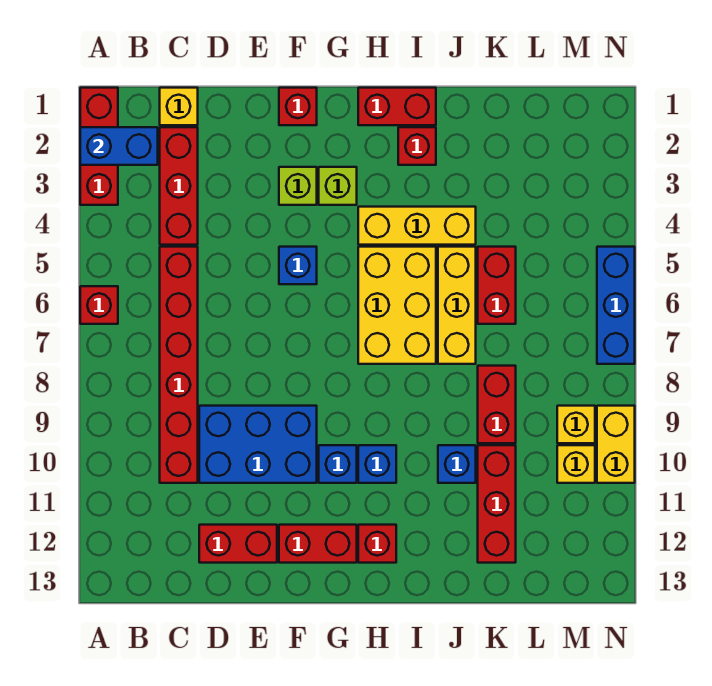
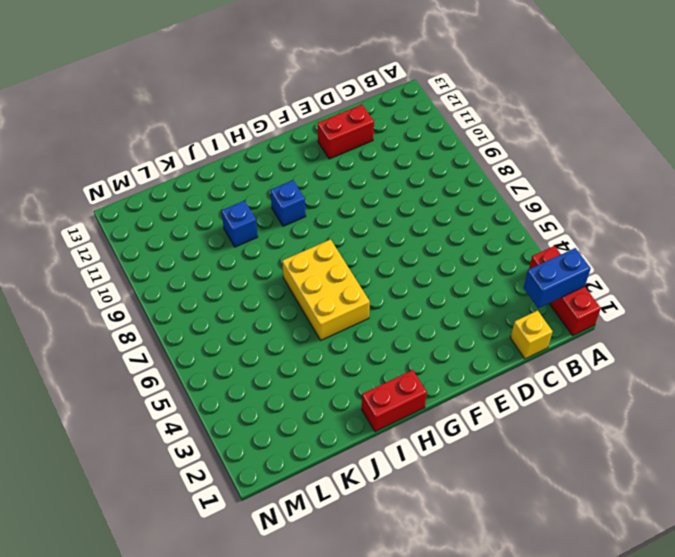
none -> red 1x1 brick [80,286,118,324]
none -> red 1x3 brick [160,127,198,245]
none -> red 1x6 brick [160,247,198,483]

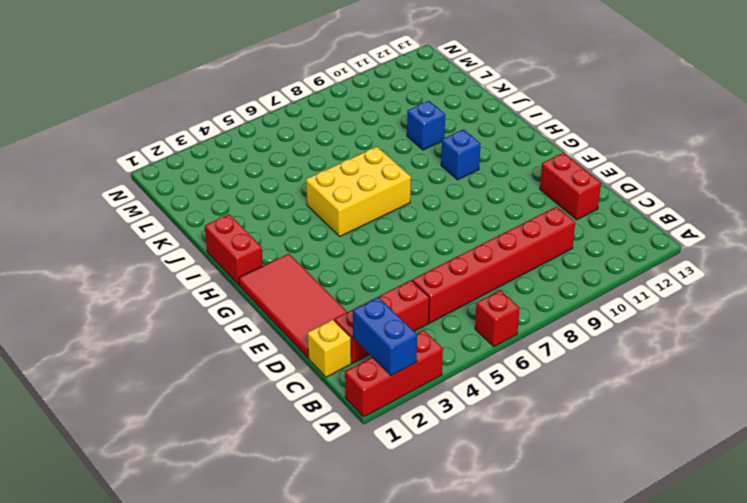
red 2x4 tile [239,254,347,358] -> red 1x1 brick [279,88,317,125]
none -> blue 2x3 brick [199,406,317,483]
none -> lime 1x1 brick [279,167,317,205]
none -> blue 1x1 brick [279,247,317,284]

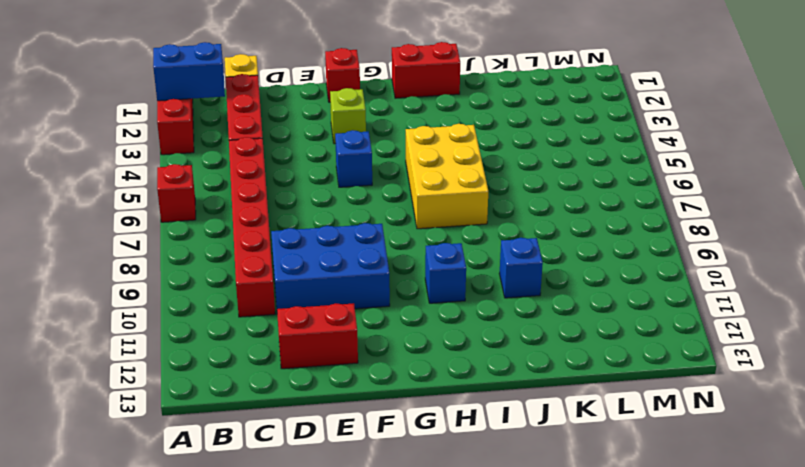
none -> red 1x2 brick [279,525,357,563]
none -> lime 1x1 brick [319,167,357,205]
none -> blue 1x1 brick [319,445,357,483]

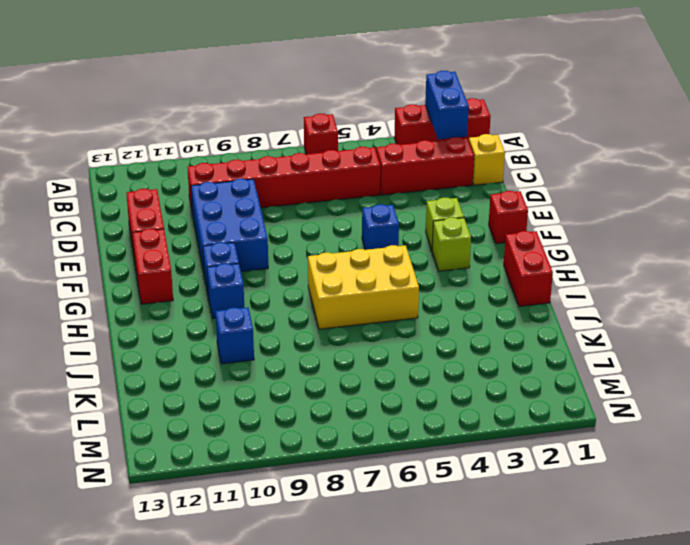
none -> yellow 1x3 brick [358,207,476,245]
none -> red 1x1 brick [358,525,396,563]
none -> red 1x1 brick [398,127,436,165]

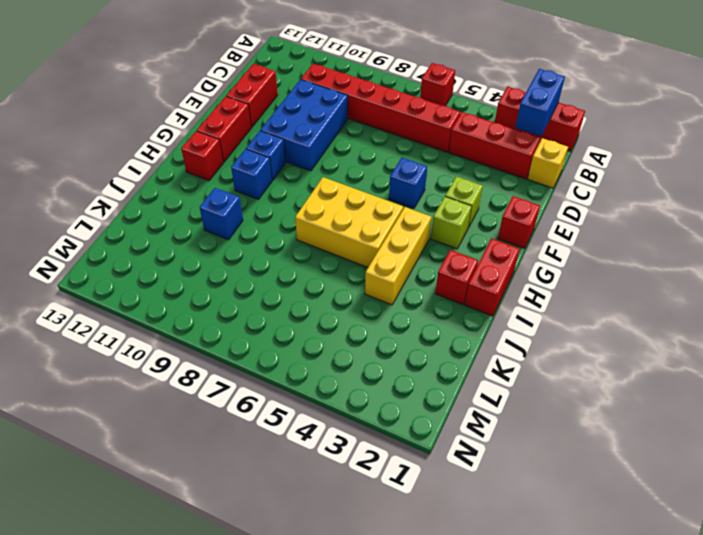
none -> yellow 1x3 brick [438,247,476,364]
none -> red 1x2 brick [478,247,516,324]
none -> red 1x2 brick [478,366,516,443]

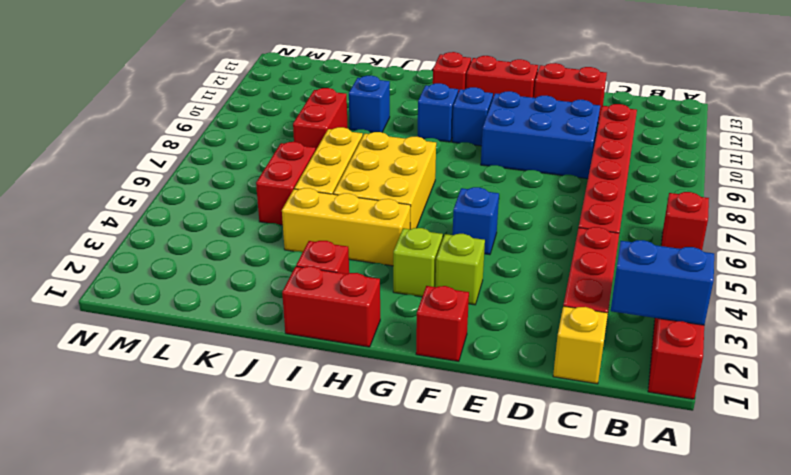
none -> red 1x3 brick [478,445,516,563]
none -> yellow 1x1 brick [557,406,595,443]
none -> yellow 1x1 brick [557,445,595,483]

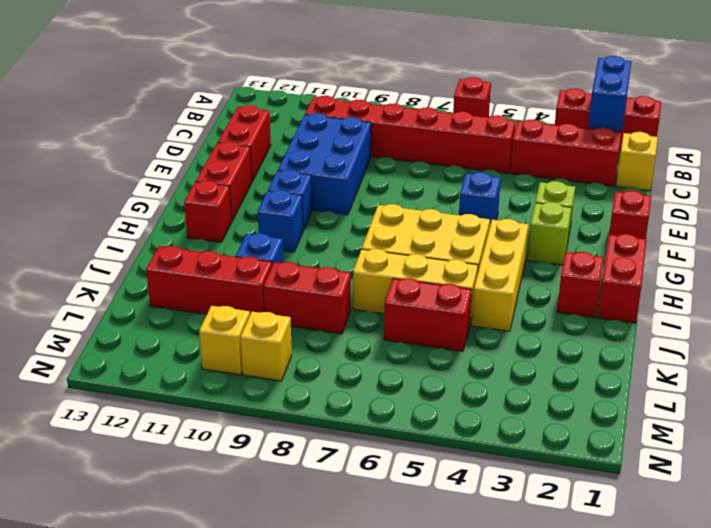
none -> blue 1x3 brick [597,247,635,364]
none -> yellow 1x2 brick [597,406,635,483]

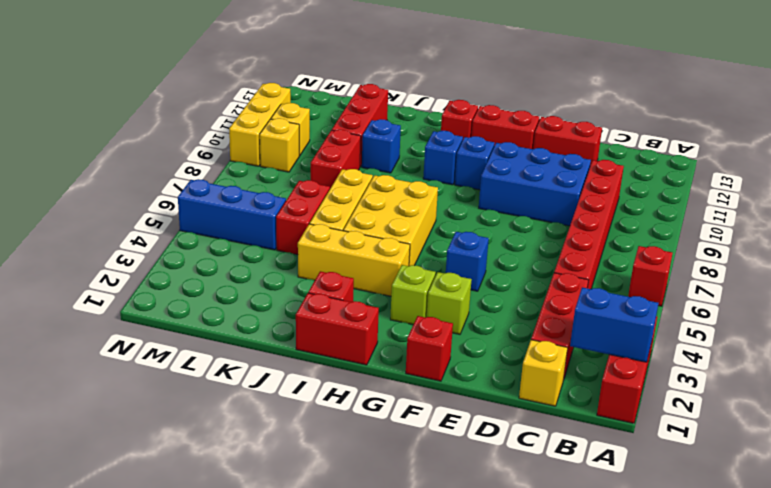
blue 1x3 brick [178,179,286,250] -> blue 1x3 brick turned to [597,247,635,364]
yellow 1x3 brick [229,83,291,166] -> yellow 1x2 brick [597,406,635,483]

